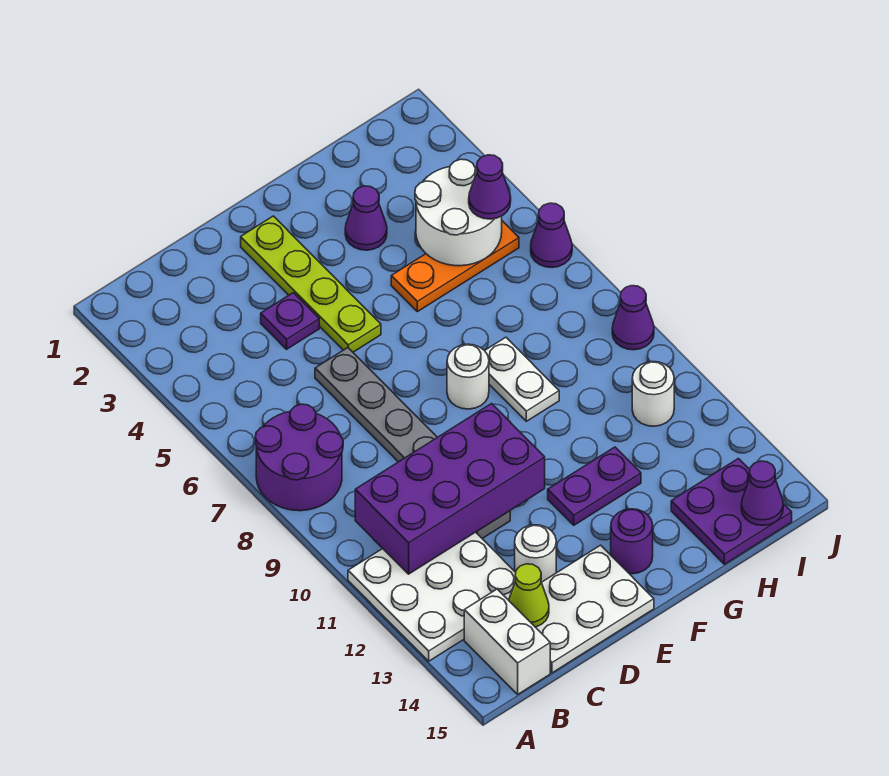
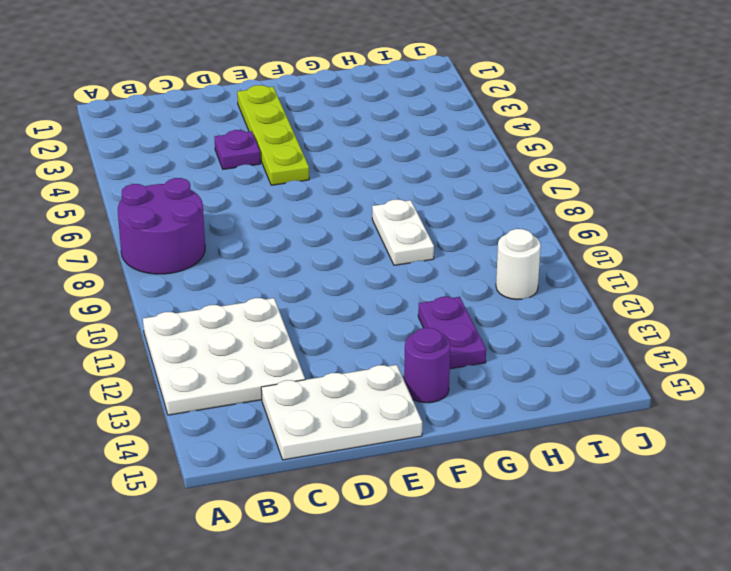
purple 1x2 plate [418,297,486,369] -> purple 1x2 plate turned to [548,447,641,525]
none -> white 1x2 brick [464,589,550,694]
none -> grey 1x6 plate [315,348,510,538]
none -> white 1x1 round brick [515,525,556,582]

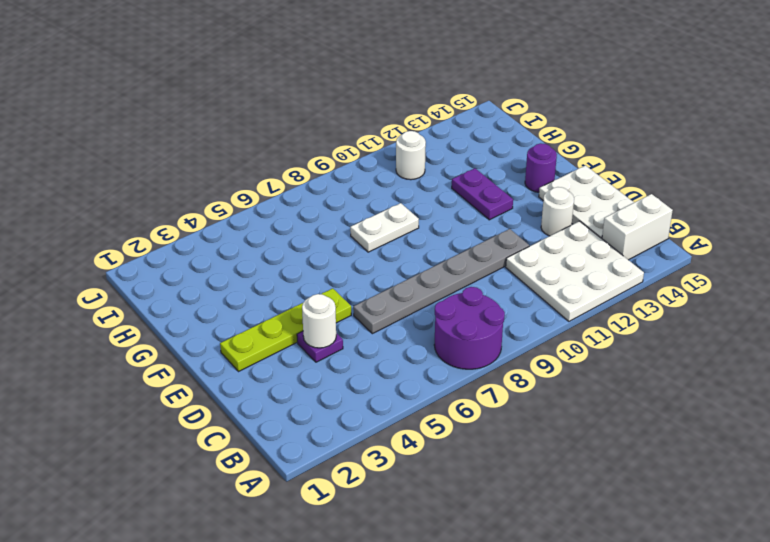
white 1x1 round brick [302,294,336,348] -> white 1x1 round brick moved to [447,344,489,409]
none -> purple 1x1 cone [345,186,387,250]
none -> orange 1x3 plate [391,221,519,312]
none -> purple 2x2 plate [671,459,792,564]

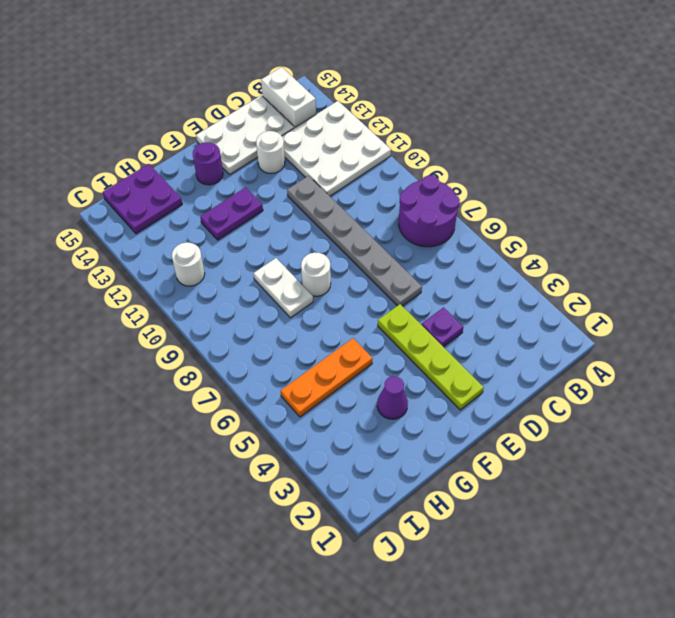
none -> purple 1x1 cone [531,203,572,267]
none -> purple 1x1 cone [612,286,654,350]
none -> purple 2x4 brick [355,404,545,574]

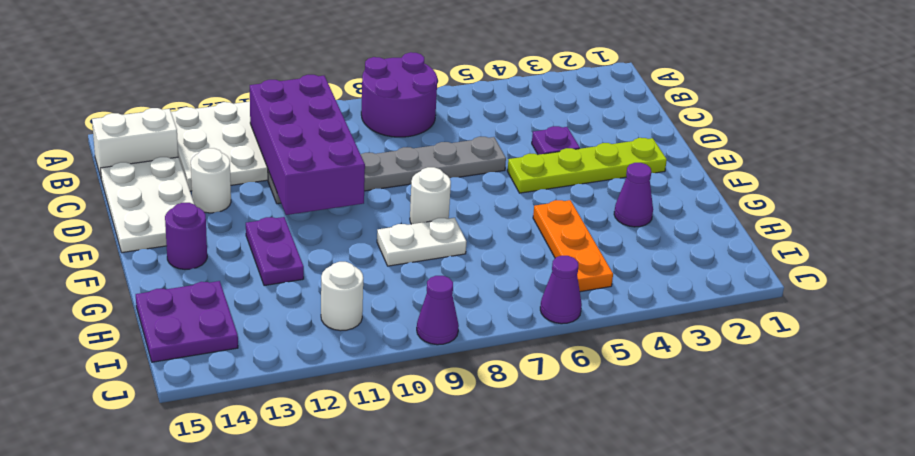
none -> lime 1x1 cone [509,564,549,627]
none -> white 2x2 round brick [415,159,502,266]
none -> purple 1x1 cone [741,461,783,525]

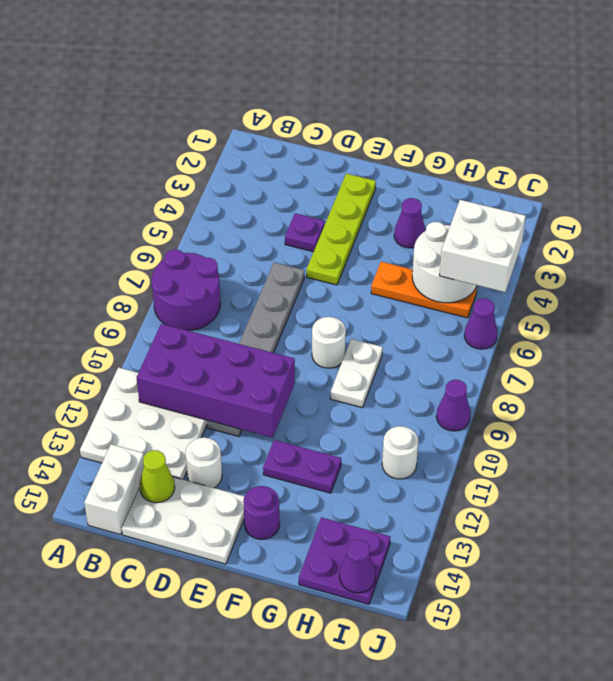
white 2x2 brick [439,200,526,292] -> purple 1x1 cone [469,155,511,219]

